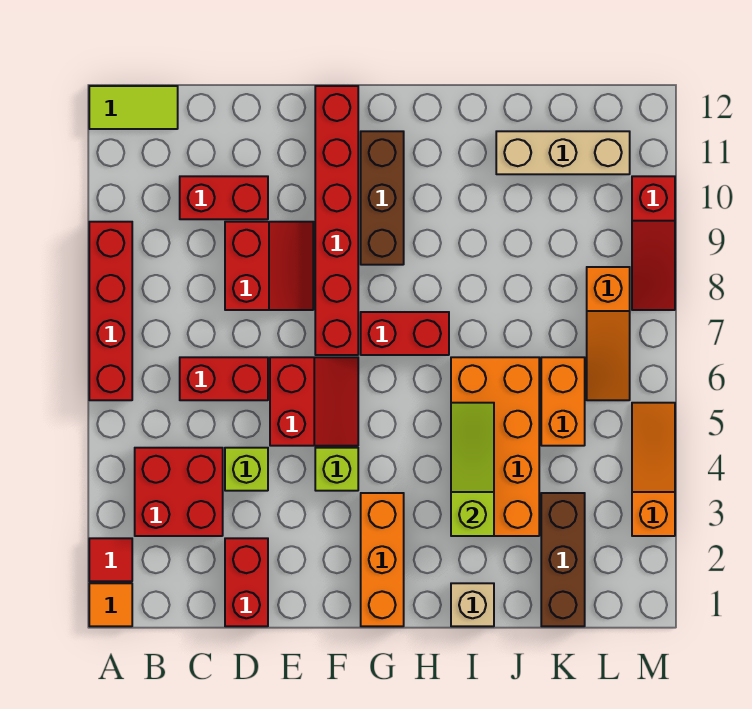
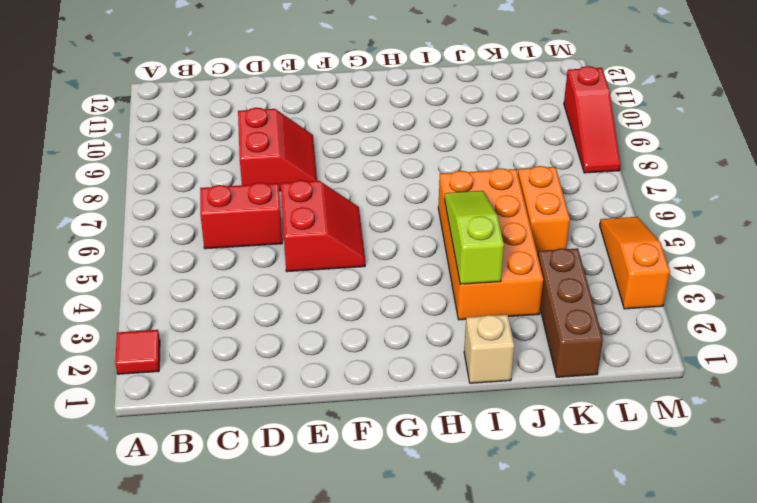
none -> orange 1x1 tile [89,583,132,626]
none -> red 1x4 brick [89,222,132,400]
none -> lime 1x2 tile [89,86,178,129]

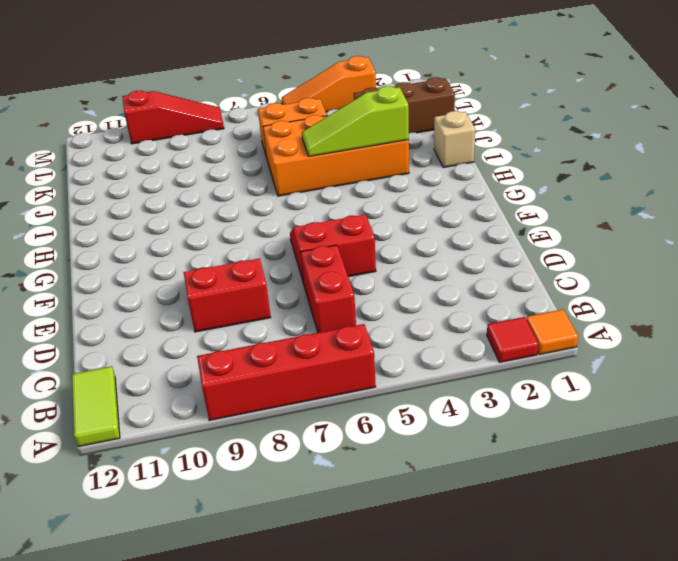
none -> red 2x2 brick [135,448,223,536]
none -> red 1x2 brick [180,176,268,219]
none -> red 1x2 brick [225,538,268,626]

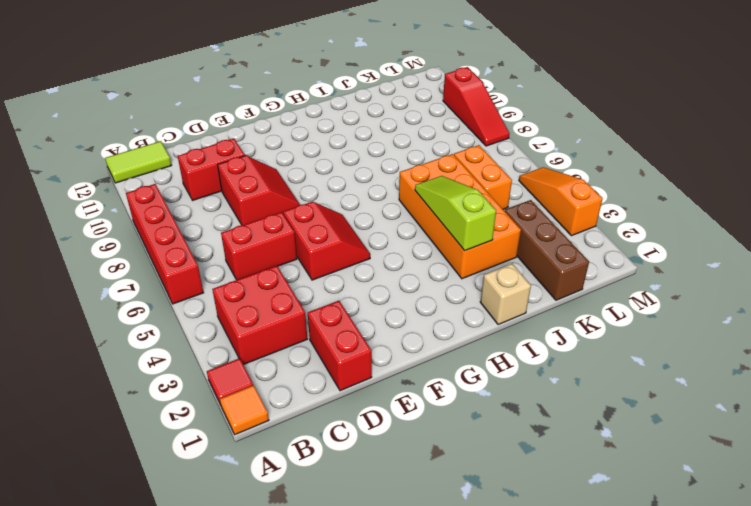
none -> lime 1x1 brick [225,448,268,491]
none -> lime 1x1 brick [315,448,358,491]
none -> red 1x6 brick [315,86,358,355]

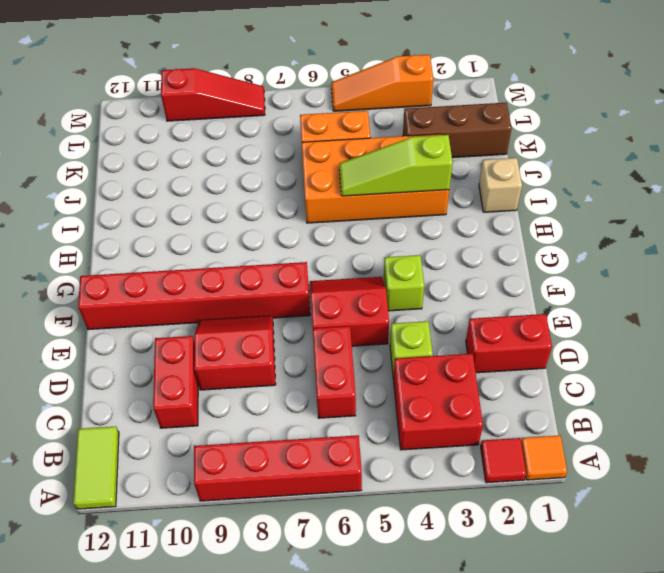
none -> orange 1x3 brick [361,493,404,626]
none -> red 1x2 brick [361,312,449,355]
none -> brown 1x3 brick [361,131,404,265]

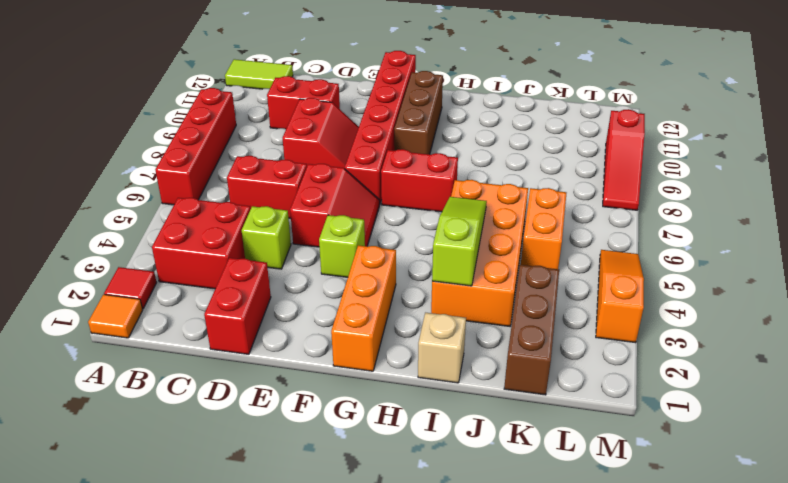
none -> tan 1x3 brick [496,131,630,174]
none -> orange 1x3 slope [587,267,630,400]

